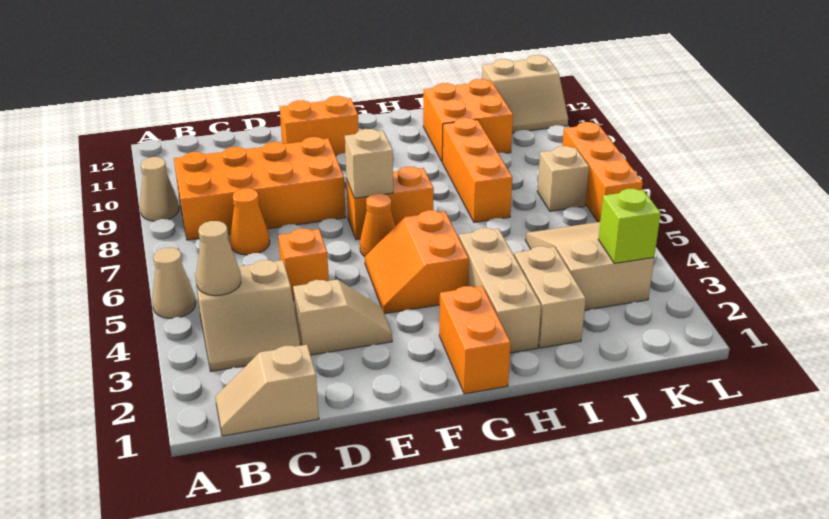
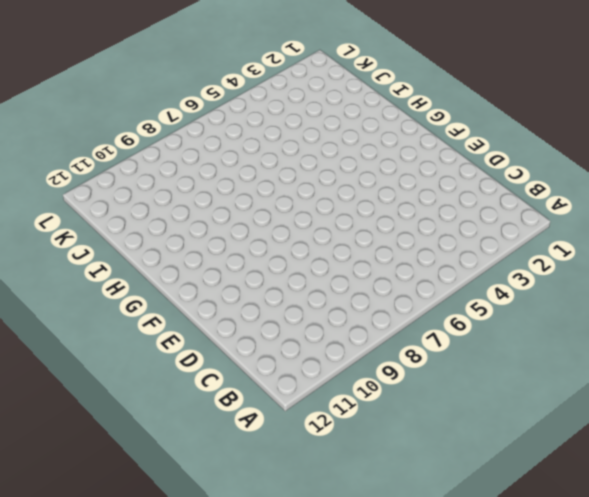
none -> tan 1x1 cone [152,248,196,318]
none -> tan 1x1 cone [140,157,179,221]
none -> tan 1x2 slope [215,345,319,436]

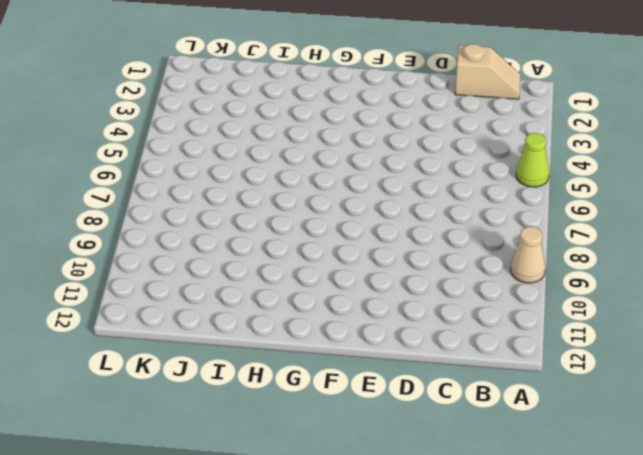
lime 1x1 cone [516,133,549,187] -> tan 1x1 cone [152,248,196,318]
none -> tan 2x2 slope [195,260,300,371]
none -> orange 2x4 brick [174,137,346,240]
none -> orange 1x1 cone [230,188,270,255]

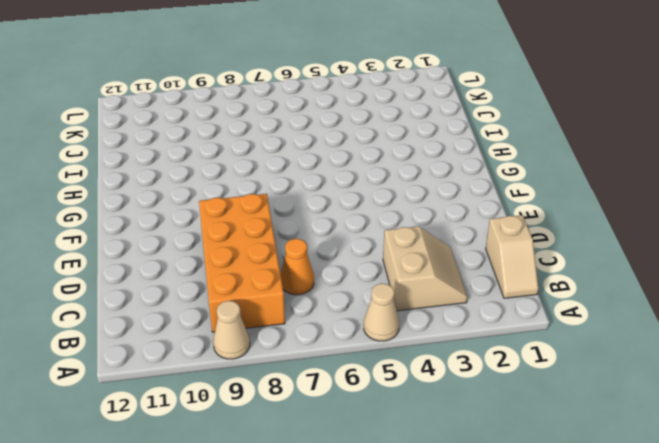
none -> tan 1x2 slope [293,280,392,355]
none -> orange 1x1 brick [278,229,329,300]
none -> orange 1x2 brick [280,96,359,156]

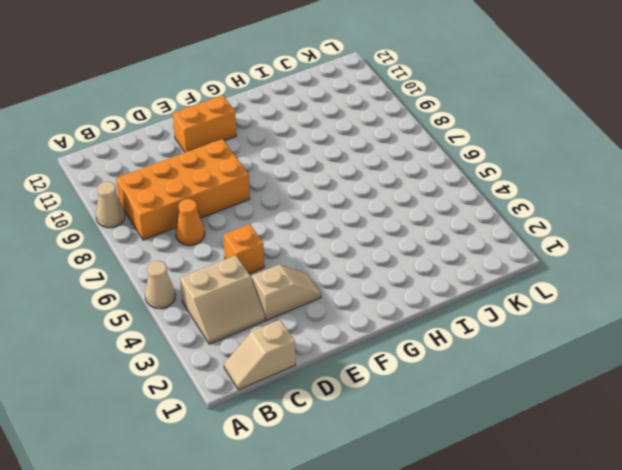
none -> orange 2x2 slope [365,210,469,314]
none -> orange 1x1 cone [360,194,395,256]
none -> orange 1x2 brick [346,167,434,240]

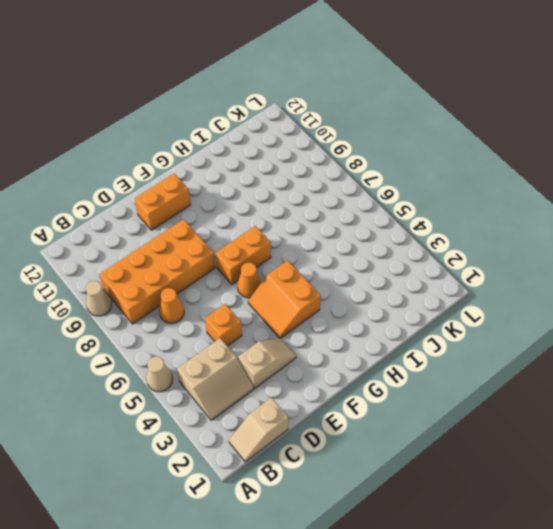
none -> orange 1x2 brick [439,286,511,394]
none -> tan 1x3 brick [459,228,541,353]
none -> tan 1x2 brick [514,246,586,348]

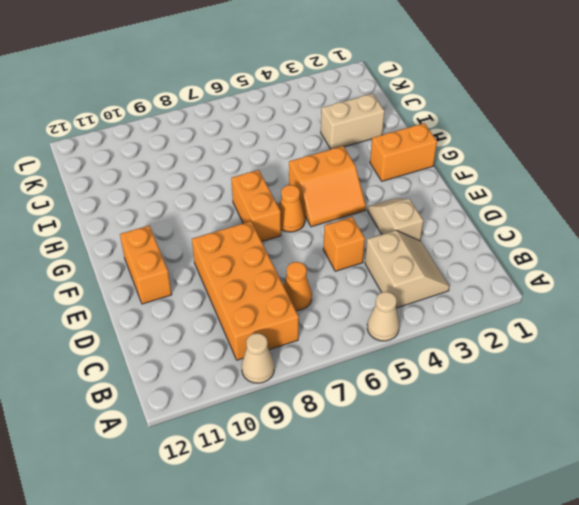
none -> tan 1x2 slope [215,345,319,436]
none -> tan 1x3 brick [459,228,541,353]
none -> orange 1x3 brick [442,118,512,222]

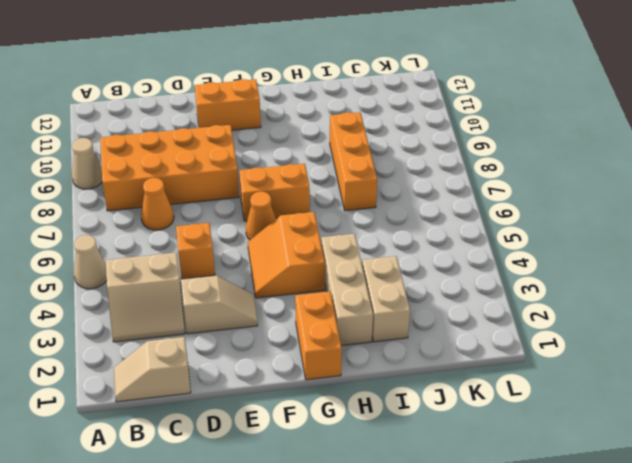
none -> orange 2x2 brick [423,79,513,161]
none -> tan 2x3 slope [525,222,654,310]
none -> tan 1x1 brick [537,146,589,211]

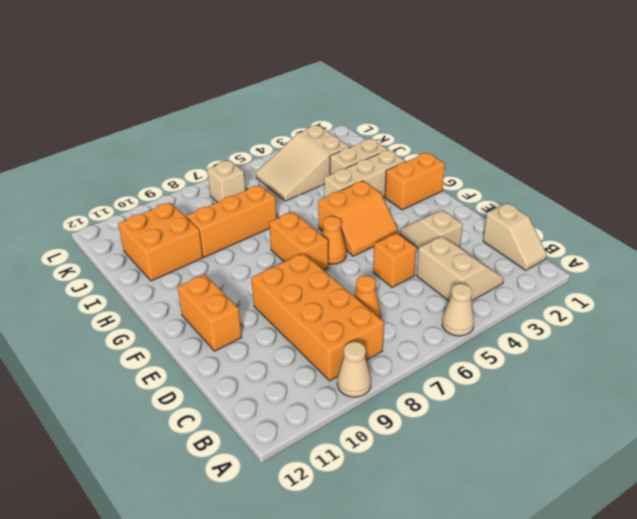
none -> tan 2x2 slope [482,55,568,133]
none -> orange 1x3 brick [562,122,643,222]
none -> tan 1x1 cone [196,221,241,296]

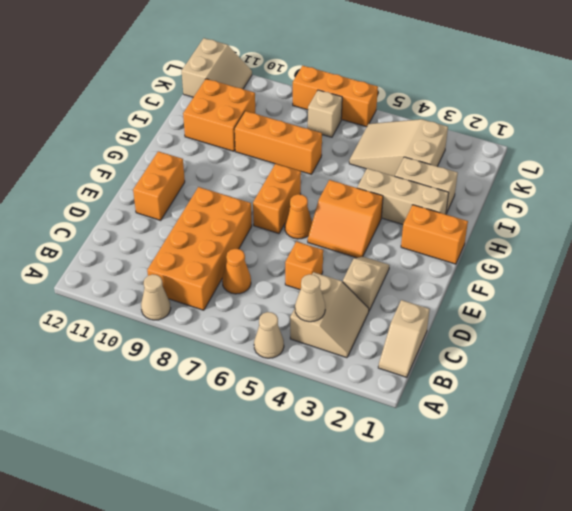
none -> tan 1x1 brick [345,129,393,198]
none -> lime 1x1 brick [598,189,661,263]

